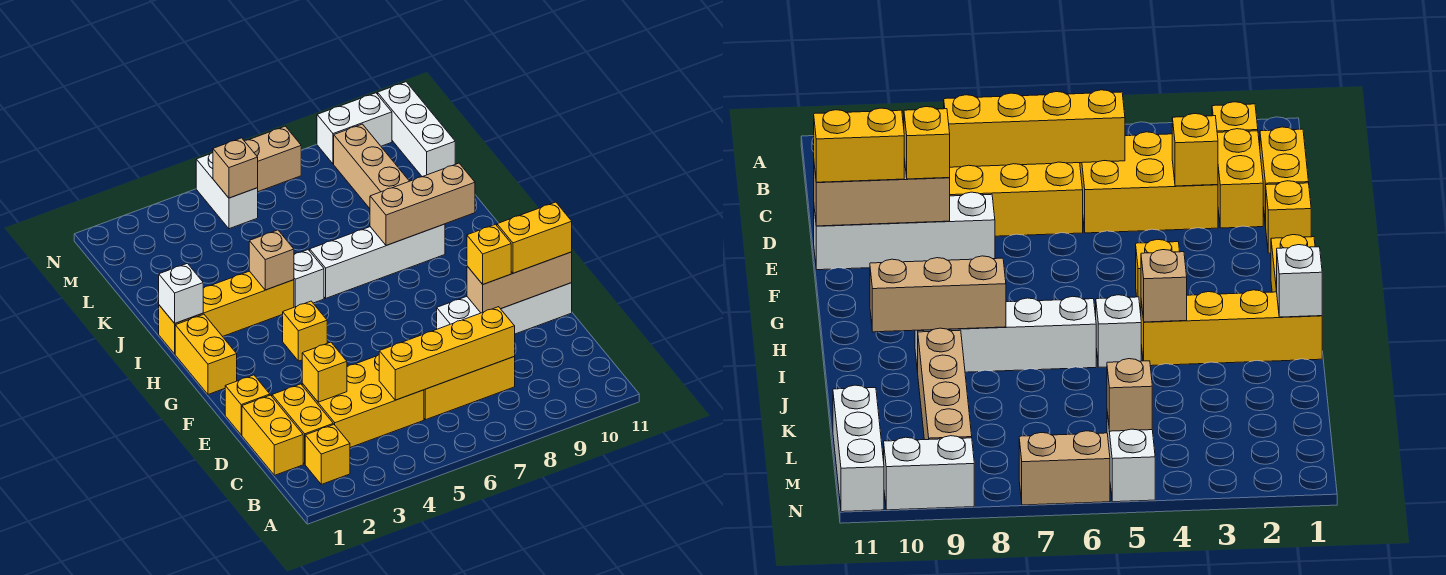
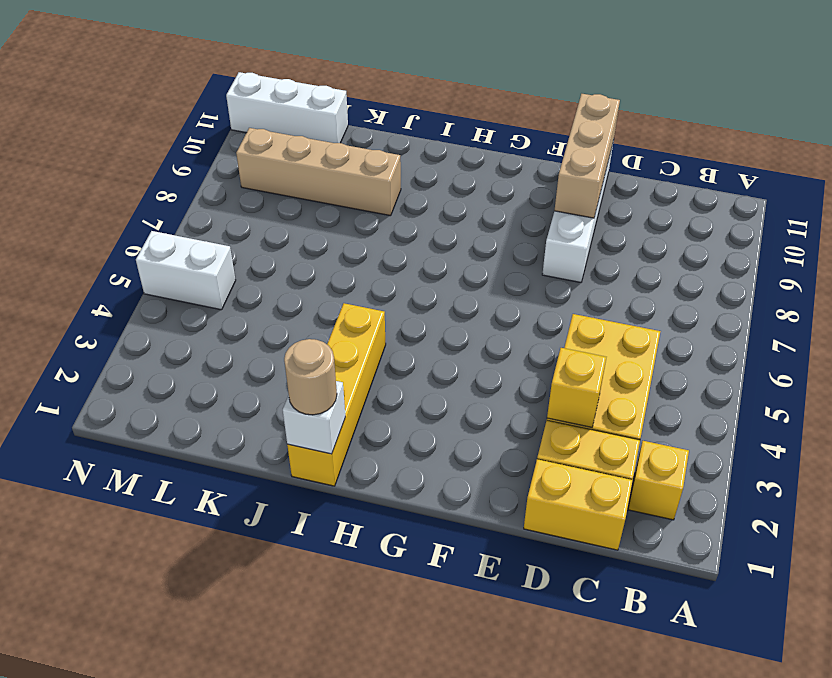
tan 1x1 round brick [284,339,337,415] -> none
none -> yellow 2x3 brick [424,357,515,420]
none -> yellow 1x1 brick [225,375,270,435]
none -> yellow 1x2 brick [175,314,237,394]

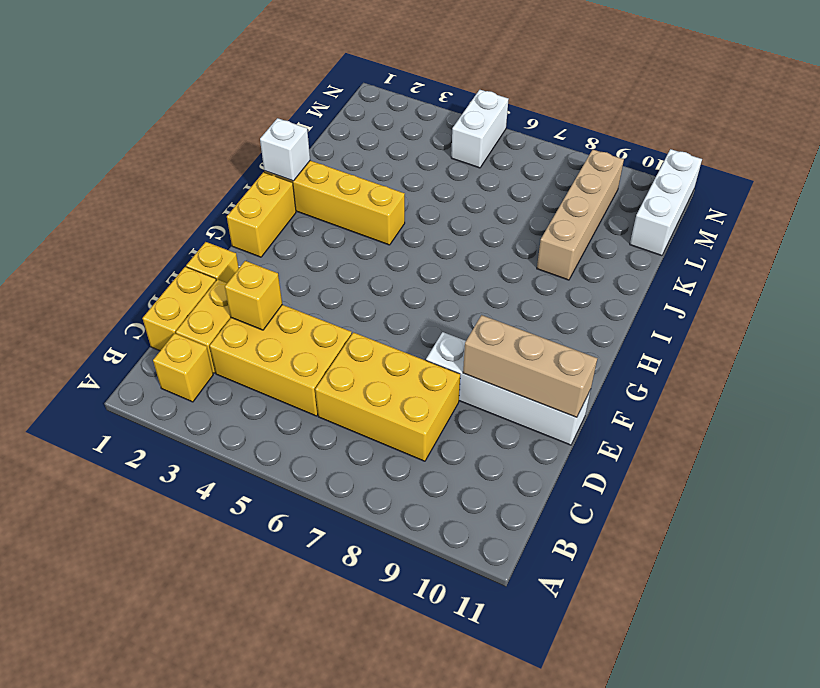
none -> yellow 1x1 brick [283,301,327,361]
none -> white 1x1 brick [294,250,324,307]
none -> white 1x4 brick [310,224,445,298]

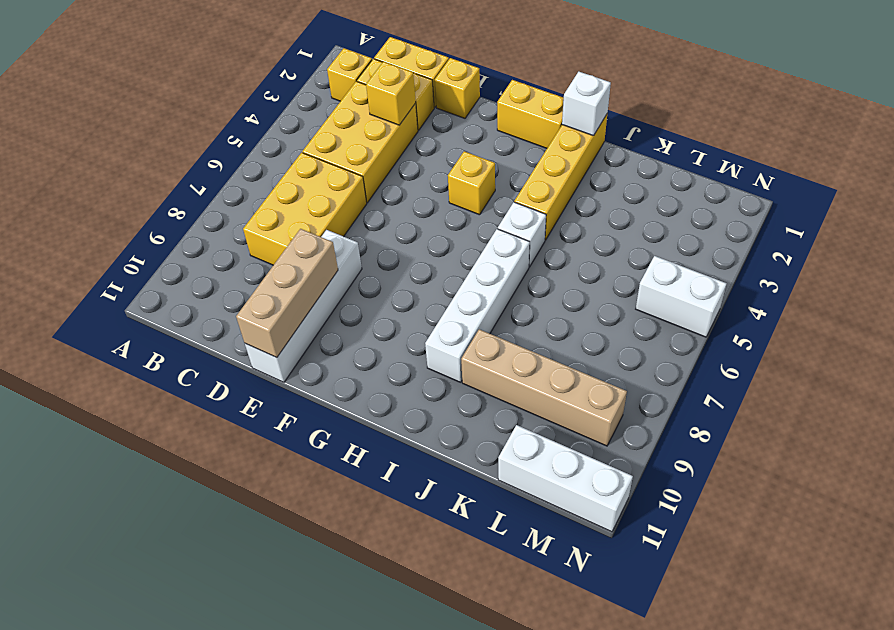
none -> tan 1x2 brick [245,126,301,192]
none -> white 1x2 brick [317,93,392,164]
none -> yellow 1x4 brick [379,307,515,400]

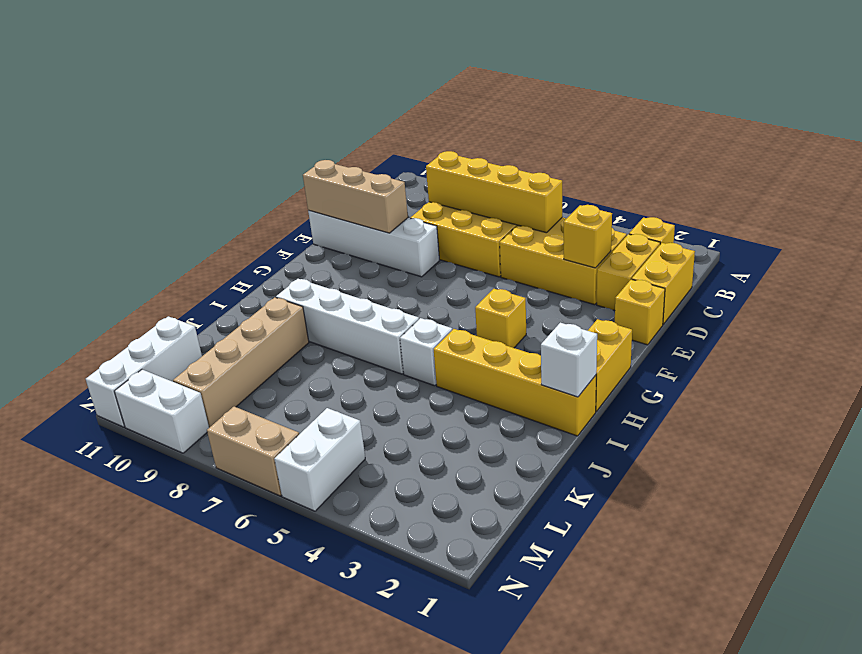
none -> tan 1x1 brick [249,230,294,290]
none -> tan 1x3 brick [370,163,475,246]
none -> tan 1x1 brick [213,138,258,198]

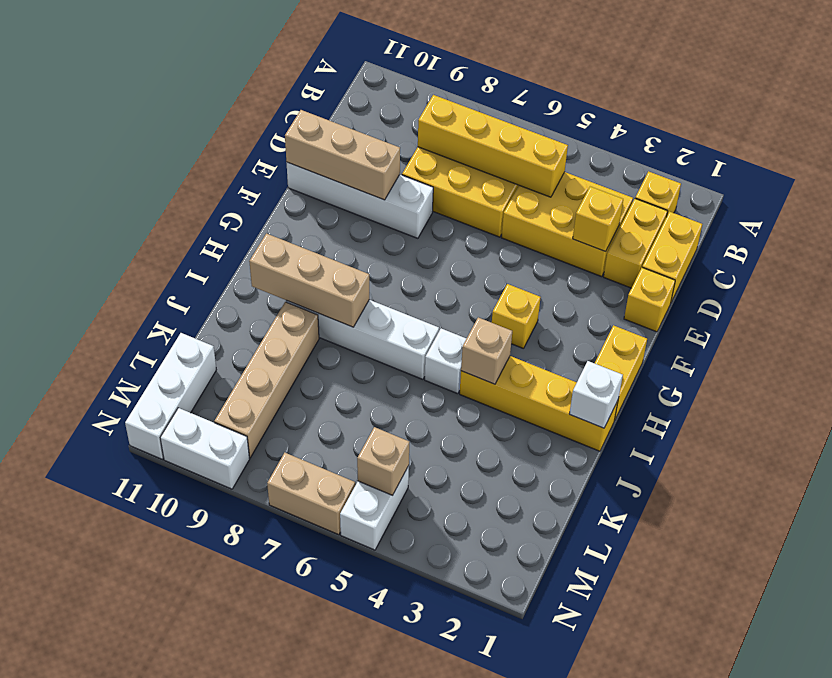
none -> yellow 1x1 brick [467,224,511,284]
none -> yellow 1x2 brick [497,202,572,273]

